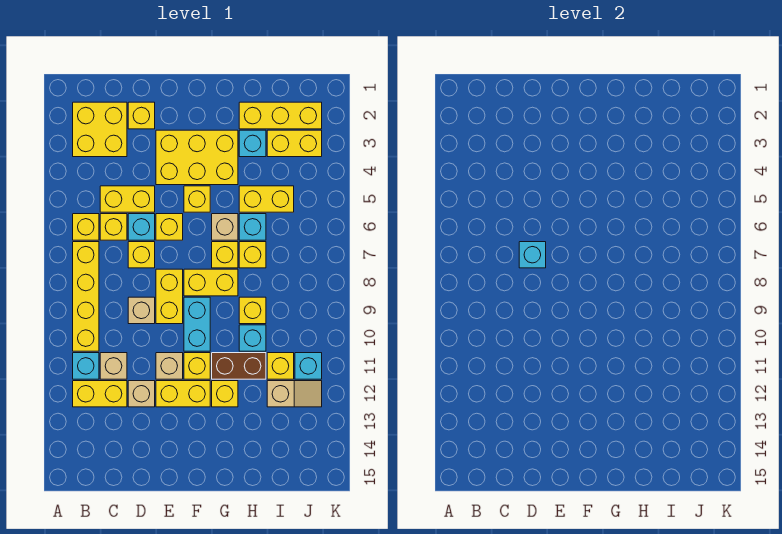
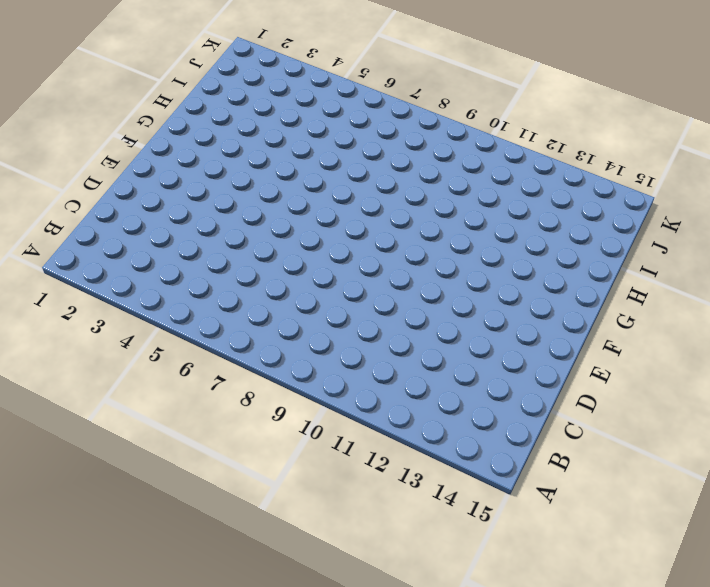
none -> yellow 2x2 brick [73,102,127,157]
none -> yellow 1x1 brick [73,214,99,240]
none -> yellow 1x4 brick [73,242,99,351]
none -> cyan 1x1 brick [73,353,99,379]

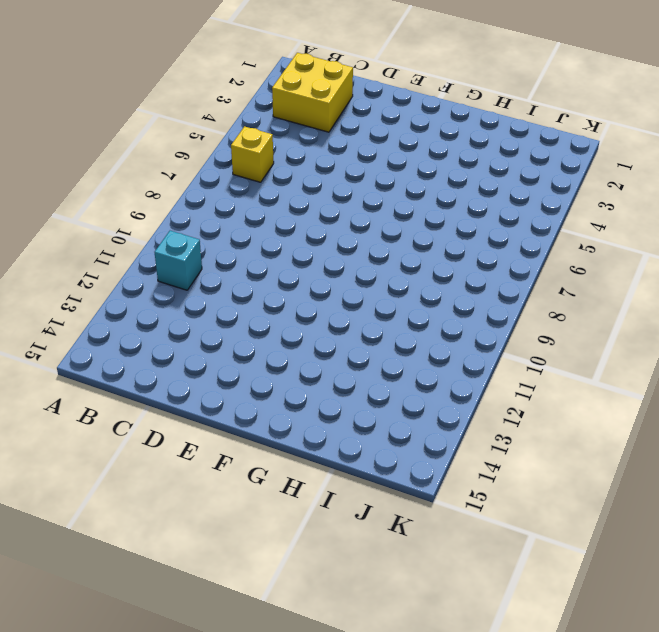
none -> yellow 1x4 brick [73,242,99,351]
none -> yellow 1x2 brick [73,381,127,407]
none -> yellow 1x2 brick [100,186,155,212]
none -> yellow 1x1 brick [100,214,127,240]

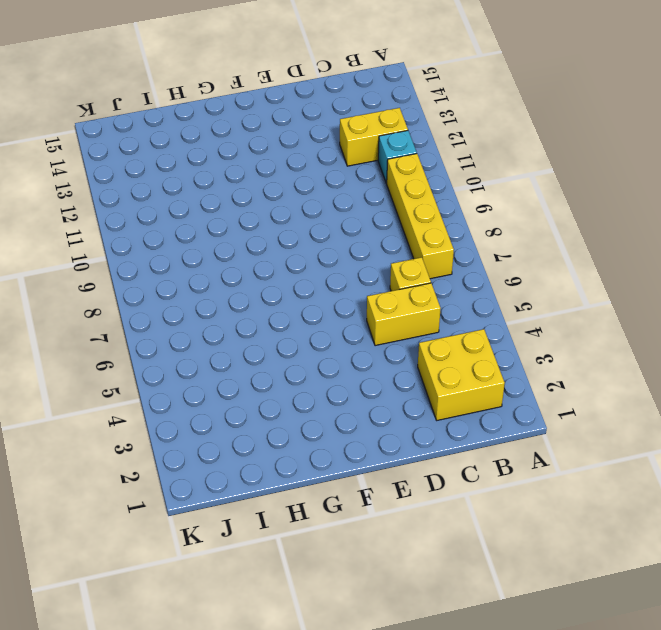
none -> yellow 1x1 brick [73,214,99,240]
none -> tan 1x1 brick [100,353,127,379]
none -> yellow 1x1 brick [128,102,155,129]
none -> cyan 1x1 brick [128,214,155,240]

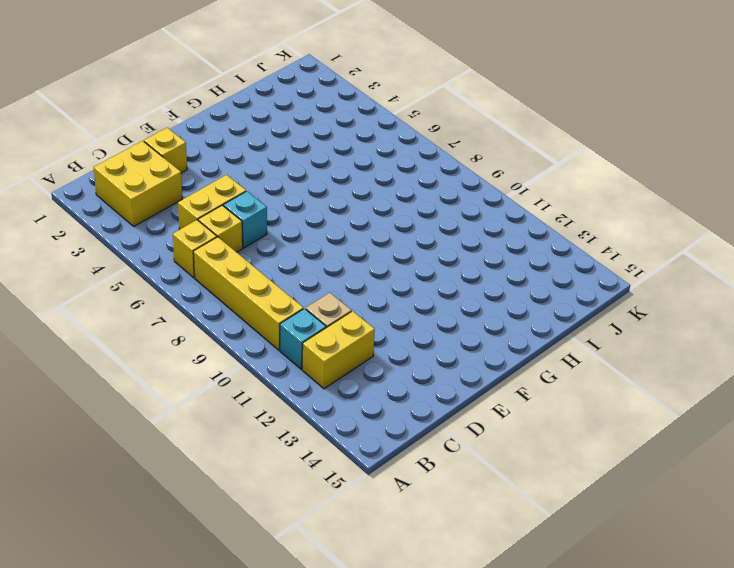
none -> yellow 1x1 brick [128,242,155,268]
none -> tan 1x1 brick [128,297,155,324]
none -> tan 1x1 brick [128,381,155,407]
none -> yellow 2x3 brick [156,130,238,185]

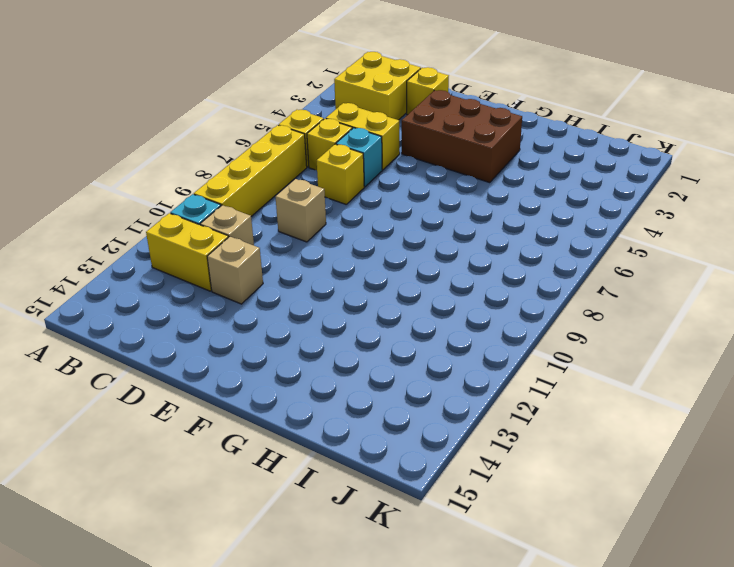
brown 2x3 brick [402,90,522,183] -> yellow 2x3 brick [156,130,238,185]
none -> yellow 1x1 brick [156,214,183,240]
none -> yellow 1x2 brick [156,269,183,324]
none -> tan 1x1 brick [156,353,183,379]
none -> yellow 1x2 brick [156,381,210,407]

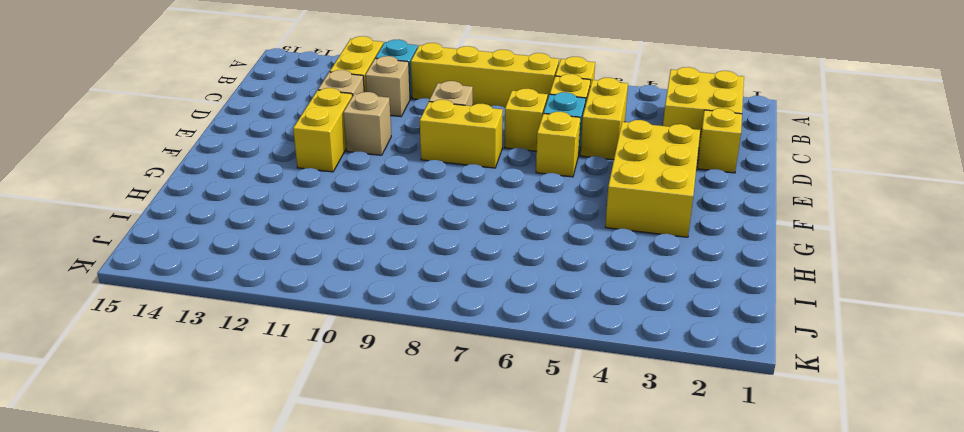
none -> yellow 1x1 brick [184,186,210,212]
none -> yellow 1x2 brick [184,269,238,296]
none -> cyan 1x2 brick [184,297,210,351]
none -> yellow 1x1 brick [184,353,210,379]

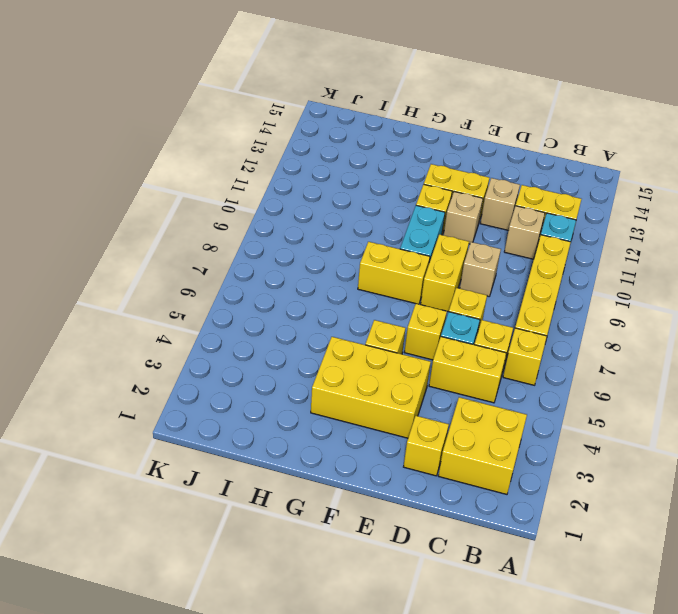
none -> tan 1x1 brick [212,214,238,240]
none -> yellow 1x1 brick [212,242,238,268]
none -> brown 1x2 brick [212,353,266,379]
none -> yellow 1x1 brick [212,381,238,407]

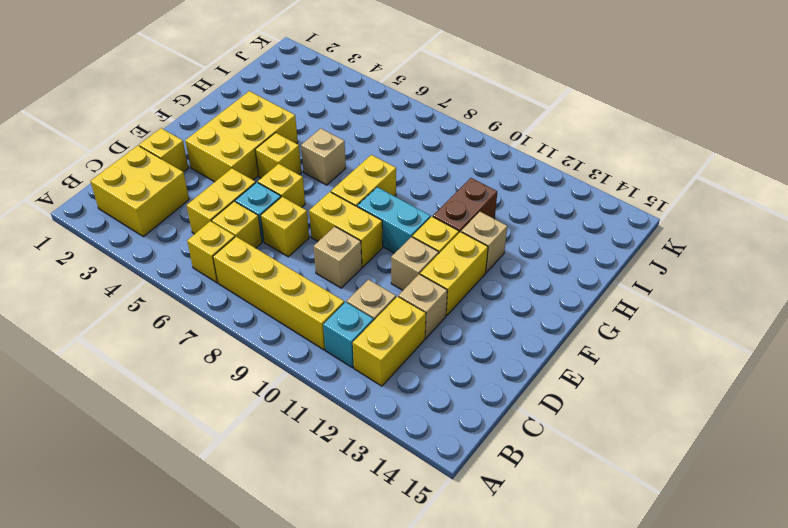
tan 1x1 brick [461,212,507,272] -> yellow 1x1 brick [212,381,238,407]
none -> yellow 1x1 brick [212,242,238,268]
none -> yellow 1x3 brick [239,102,322,129]
none -> cyan 1x1 brick [239,130,266,157]
none -> yellow 1x2 brick [239,186,294,212]

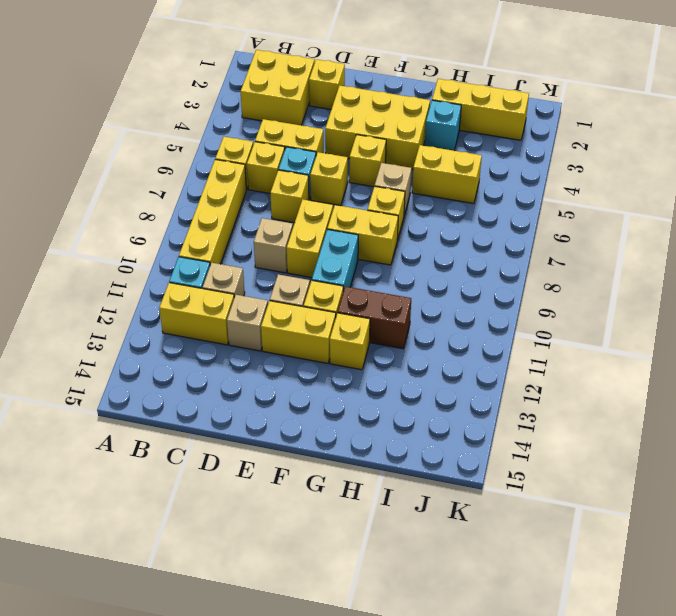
none -> cyan 1x1 brick [239,214,266,240]
none -> yellow 1x1 brick [239,242,266,268]
none -> yellow 1x1 brick [239,297,266,324]
none -> cyan 1x1 brick [239,325,266,351]

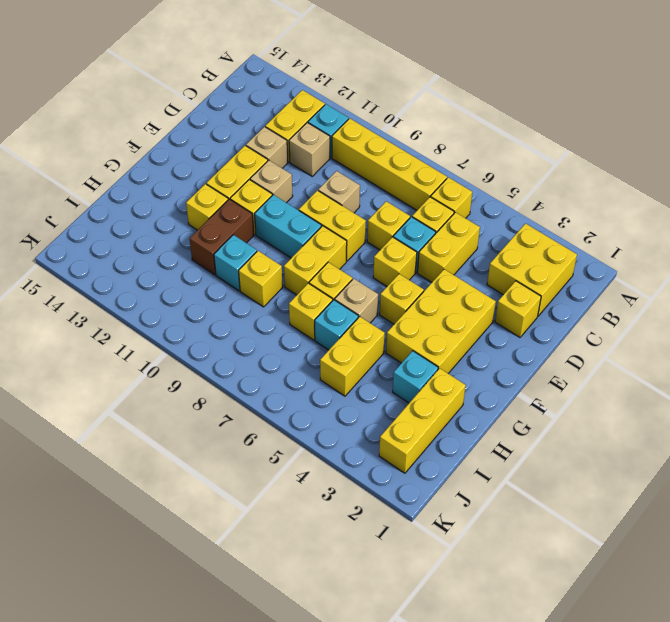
none -> yellow 1x2 brick [267,130,322,157]
none -> yellow 1x1 brick [267,353,294,379]
none -> tan 1x2 slope [267,381,322,407]
none -> cyan 1x1 brick [295,353,322,379]

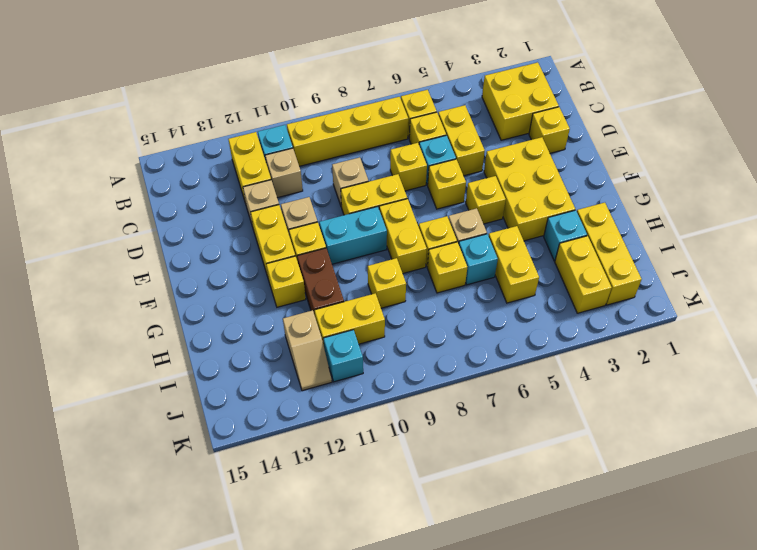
yellow 1x2 brick [314,293,385,345] -> yellow 1x1 brick [267,353,294,379]
none -> cyan 1x1 brick [239,325,266,351]
none -> cyan 1x1 brick [519,242,546,268]

